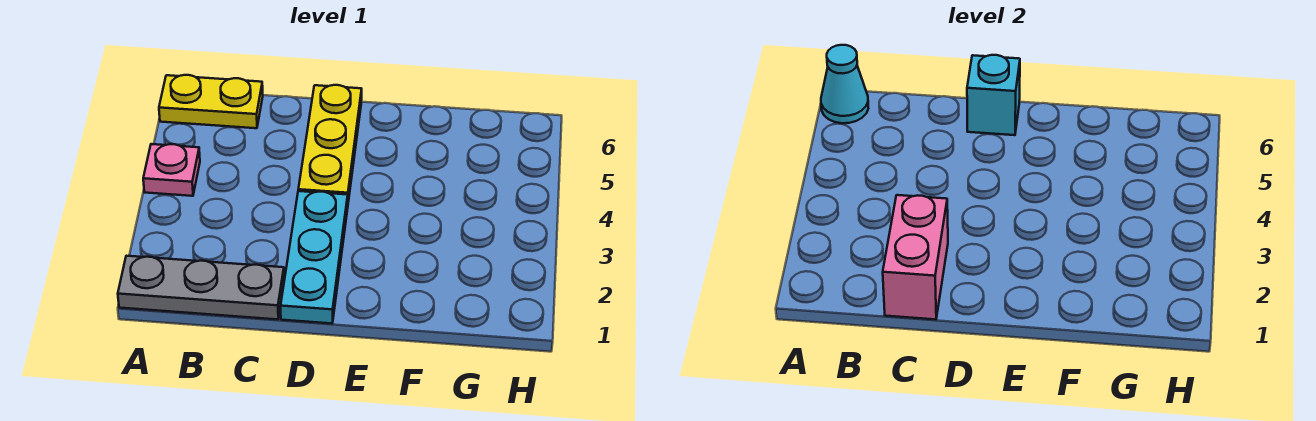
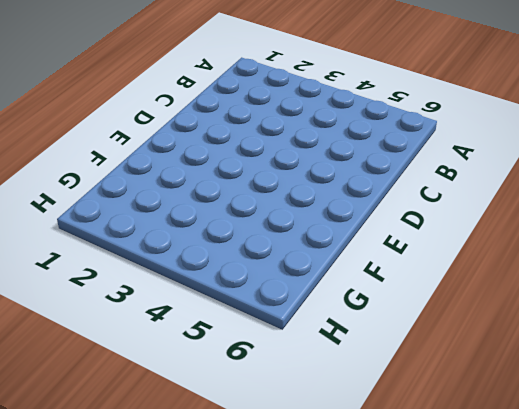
none -> grey 1x3 plate [118,256,284,319]
none -> pink 1x1 plate [143,144,200,196]

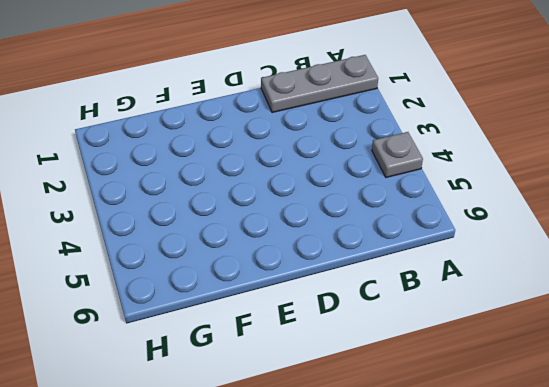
grey 1x1 plate [372,132,423,178] -> pink 1x1 plate [143,144,200,196]
none -> yellow 1x2 plate [159,75,263,128]
none -> cyan 1x3 plate [281,191,348,324]

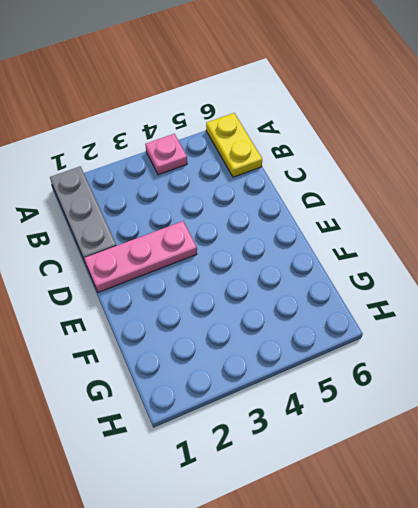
pink 1x3 plate [84,221,197,292] -> cyan 1x3 plate [281,191,348,324]
none -> yellow 1x3 plate [298,85,362,202]
none -> cyan 1x1 cone [821,45,868,123]

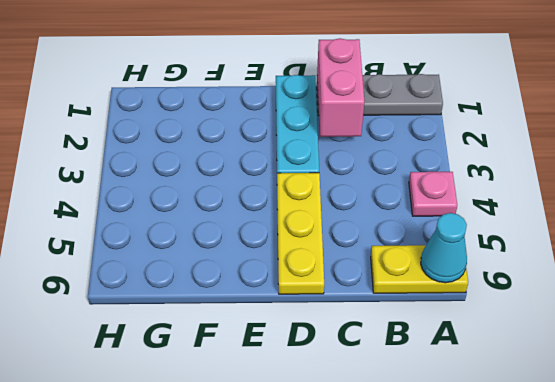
none -> cyan 1x1 brick [967,55,1020,135]

